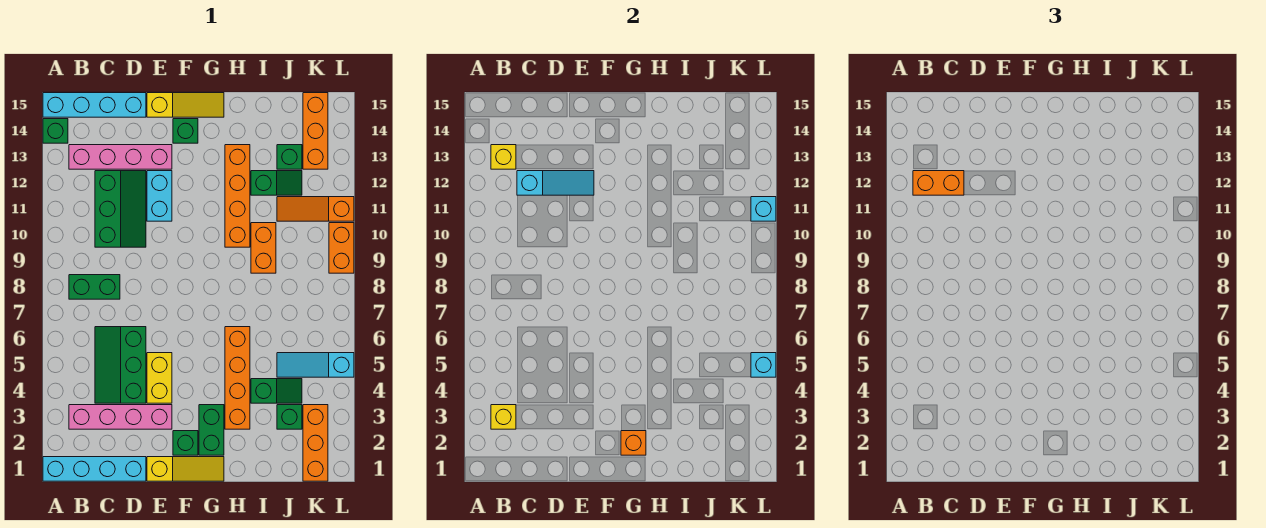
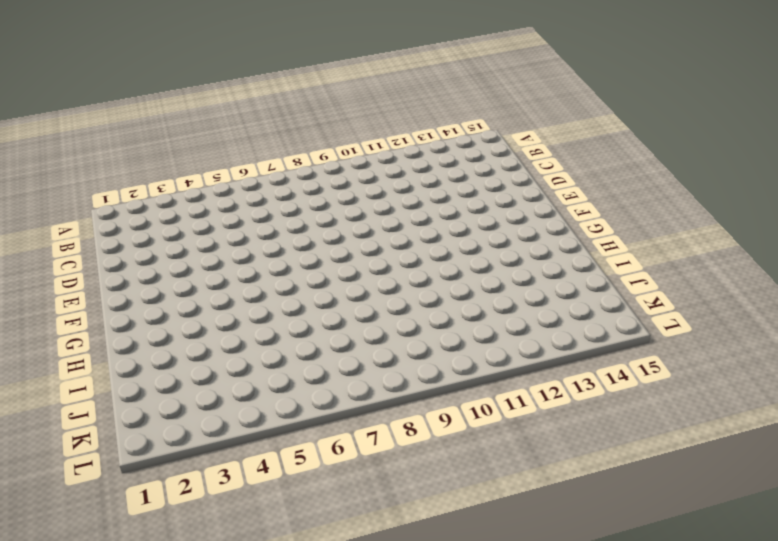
none -> cyan 1x4 brick [43,457,146,481]
none -> green 1x1 brick [43,119,68,143]
none -> cyan 1x4 brick [43,93,146,117]
none -> pink 1x4 brick [69,405,172,429]

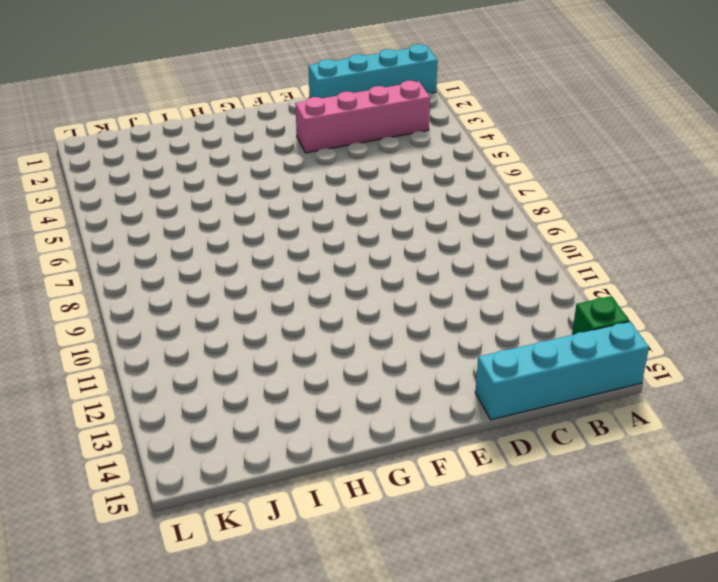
none -> green 1x2 brick [69,275,120,299]
none -> pink 1x4 brick [69,145,172,169]
none -> green 2x3 slope [95,327,146,403]
none -> green 2x3 slope [95,171,146,247]

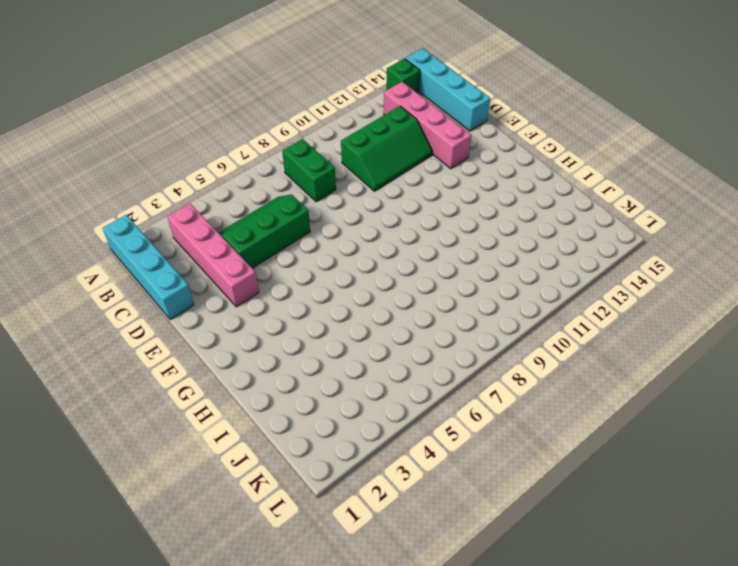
none -> yellow 1x3 slope [147,457,224,481]
none -> yellow 1x2 brick [147,353,172,403]
none -> cyan 1x2 brick [147,171,172,221]
none -> yellow 1x3 slope [147,93,224,117]

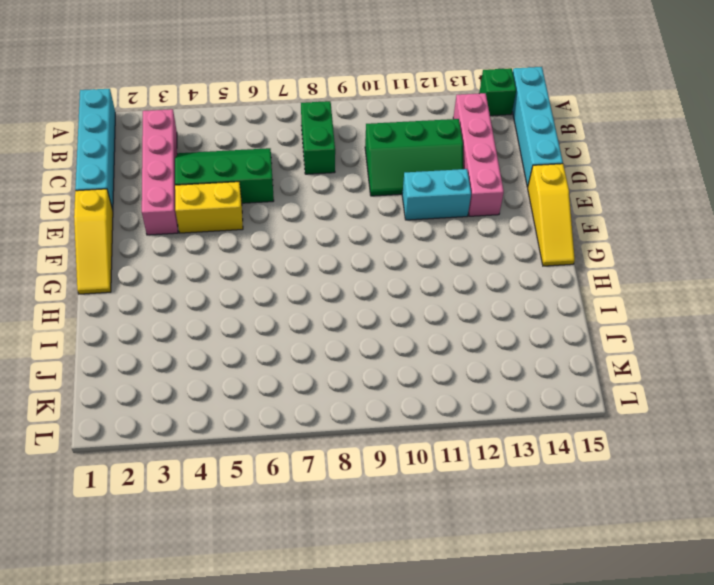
none -> green 1x1 brick [173,431,198,455]
none -> green 1x1 brick [173,119,198,143]
none -> green 1x2 brick [199,405,224,455]
none -> orange 1x4 brick [225,327,250,429]

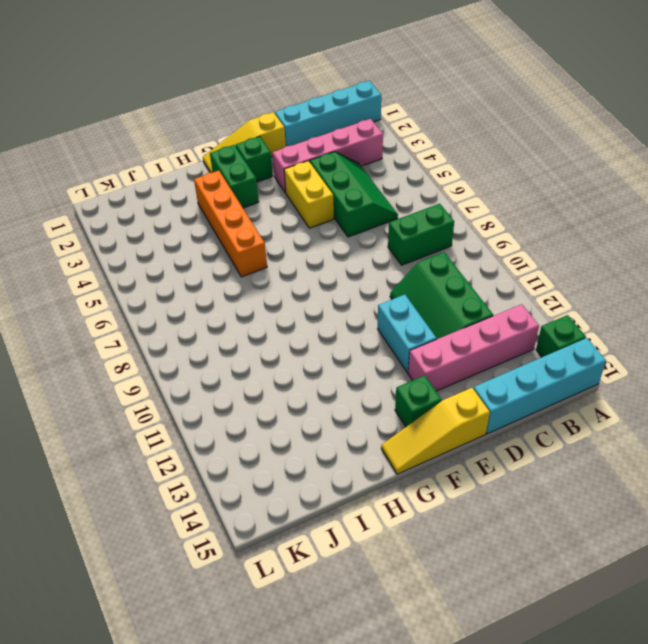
none -> orange 1x4 brick [225,145,250,247]
none -> green 1x2 slope [251,379,302,403]
none -> orange 1x2 brick [251,223,276,273]
none -> green 1x2 slope [251,171,302,195]

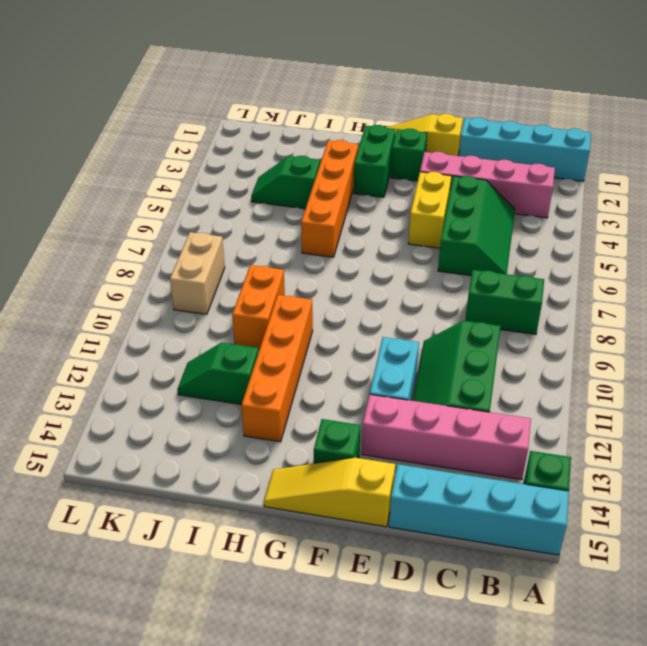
tan 1x2 brick [170,232,225,314] -> none
none -> green 1x1 brick [277,405,302,429]
none -> cyan 1x3 slope [277,353,354,377]
none -> orange 1x3 slope [277,197,354,221]
none -> green 1x1 brick [277,145,302,169]

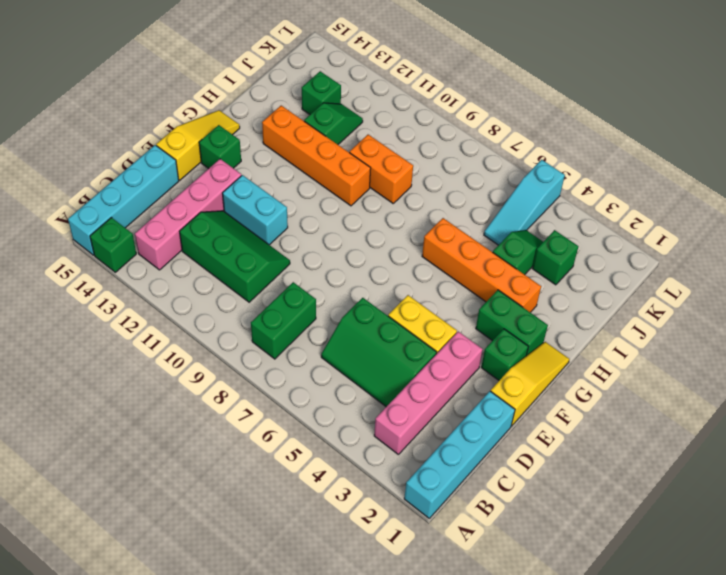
none -> orange 1x3 slope [277,197,354,221]
none -> orange 1x3 brick [303,405,328,481]
none -> orange 1x3 brick [303,93,328,169]
none -> orange 1x2 brick [329,223,354,273]

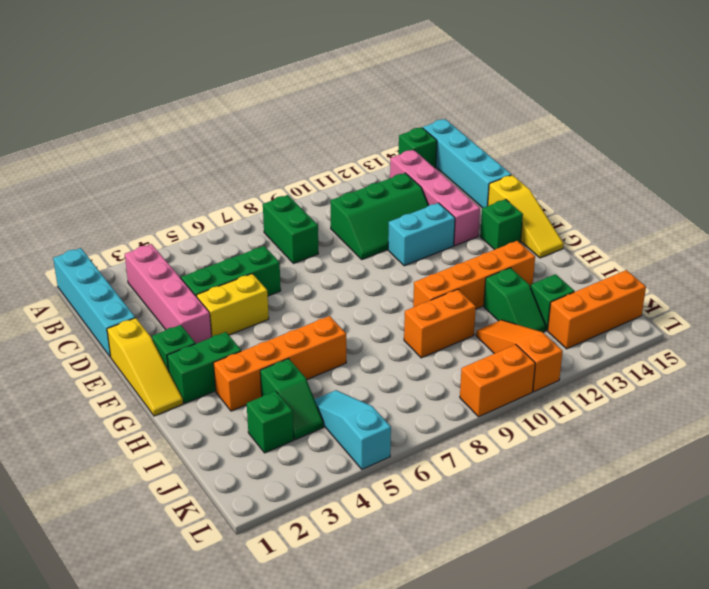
none -> orange 1x3 brick [303,405,328,481]
none -> yellow 1x1 brick [491,405,516,429]
none -> yellow 1x1 brick [491,145,516,169]
none -> cyan 1x3 slope [517,171,594,195]

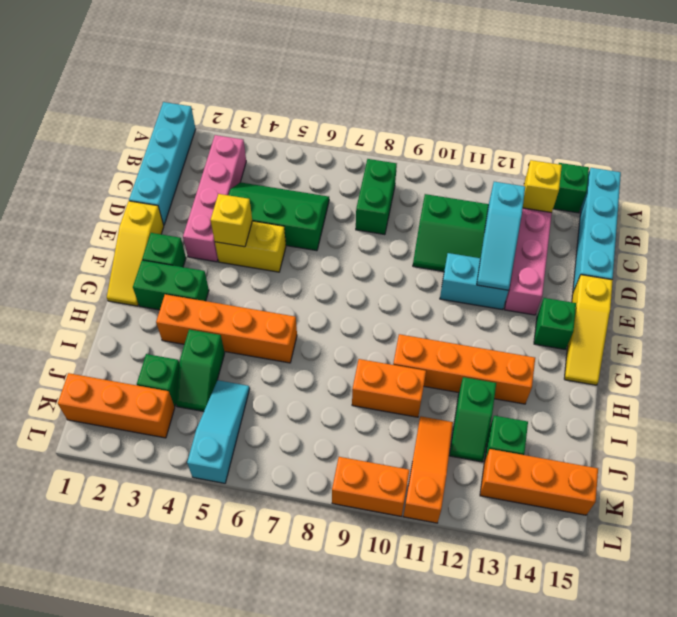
yellow 1x1 brick [211,194,252,247] -> yellow 1x1 brick moved to [491,405,516,429]
none -> orange 1x1 brick [621,431,646,455]
none -> cyan 1x1 brick [751,353,776,377]
none -> cyan 1x1 brick [751,197,776,221]
none -> orange 1x2 brick [913,171,964,195]

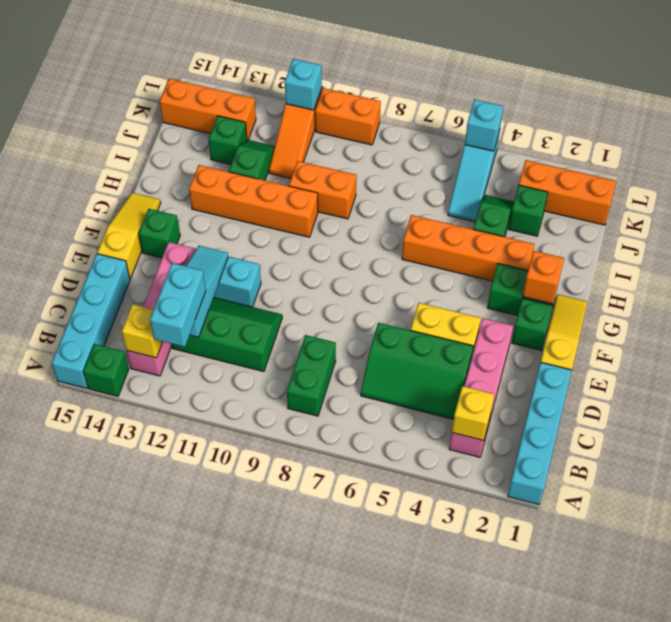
cyan 1x2 brick [150,263,206,347] -> orange 1x2 brick [913,171,964,195]

